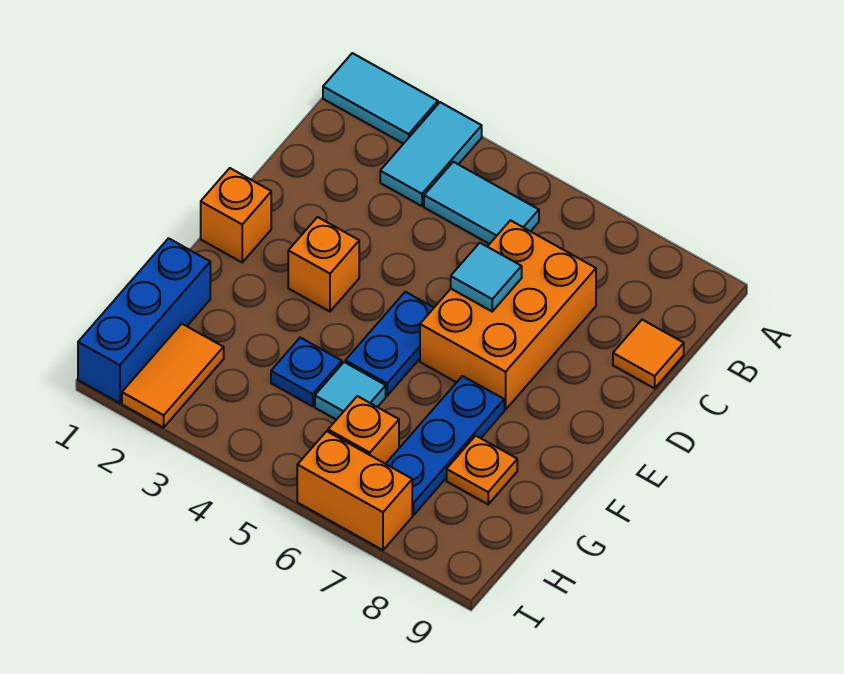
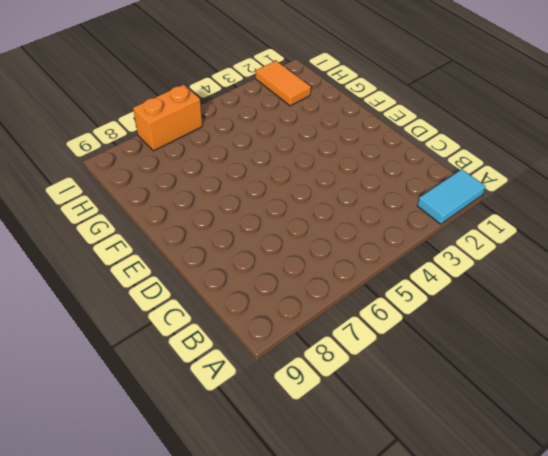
none -> cyan 1x2 tile [380,102,482,206]
none -> cyan 1x2 tile [424,162,539,244]
none -> orange 2x3 brick [420,220,596,410]

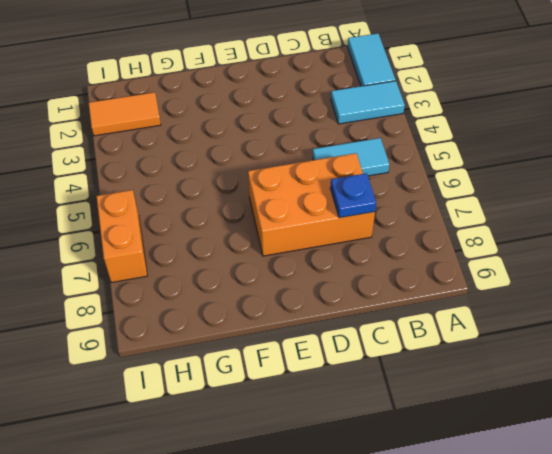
cyan 1x2 tile [313,138,389,176] -> cyan 1x2 tile turned to [424,162,539,244]
blue 1x1 plate [330,173,376,218] -> blue 1x1 plate moved to [271,338,342,406]
none -> orange 1x1 tile [613,320,684,388]
none -> orange 1x1 brick [201,168,271,262]
none -> orange 1x1 brick [288,217,359,311]

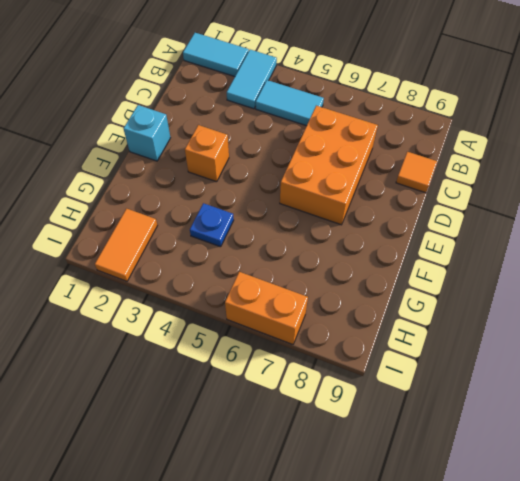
cyan 1x1 brick [124,105,170,161] -> orange 1x1 brick [201,168,271,262]
none -> blue 1x2 plate [345,292,434,396]
none -> blue 1x3 plate [386,376,504,515]
none -> blue 1x3 brick [78,238,210,403]

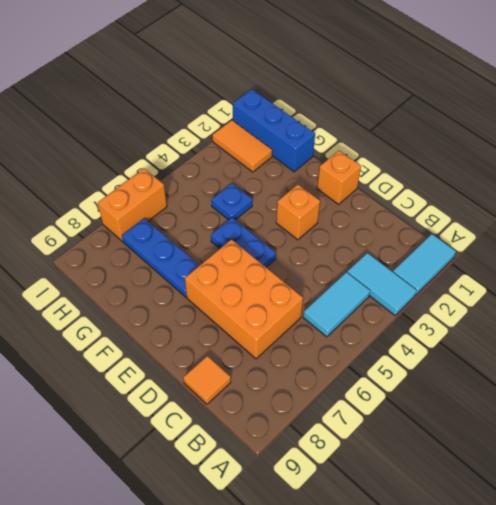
none -> cyan 1x1 tile [315,362,386,420]
none -> orange 1x1 plate [447,436,517,504]
none -> orange 1x1 brick [328,396,399,464]

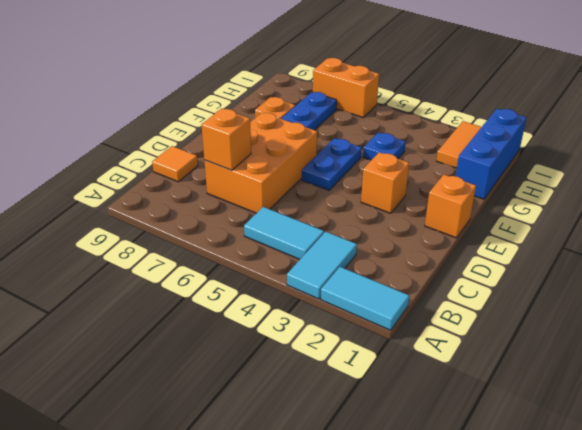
orange 1x1 brick [202,109,251,170] -> orange 1x1 brick moved to [328,396,399,464]
none -> cyan 1x1 tile [315,362,386,420]
none -> cyan 1x1 tile [451,243,522,311]

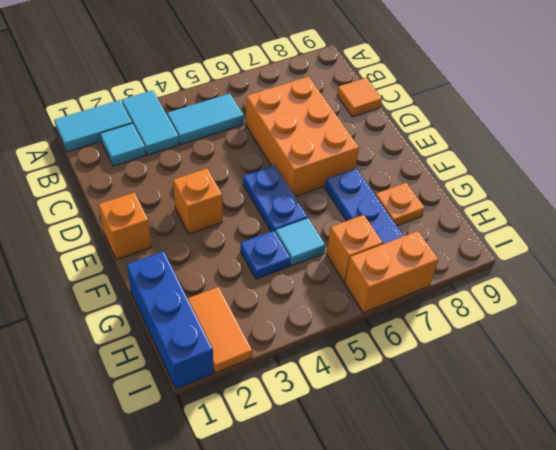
cyan 1x1 tile [100,123,146,166] -> cyan 1x1 tile moved to [451,243,522,311]

